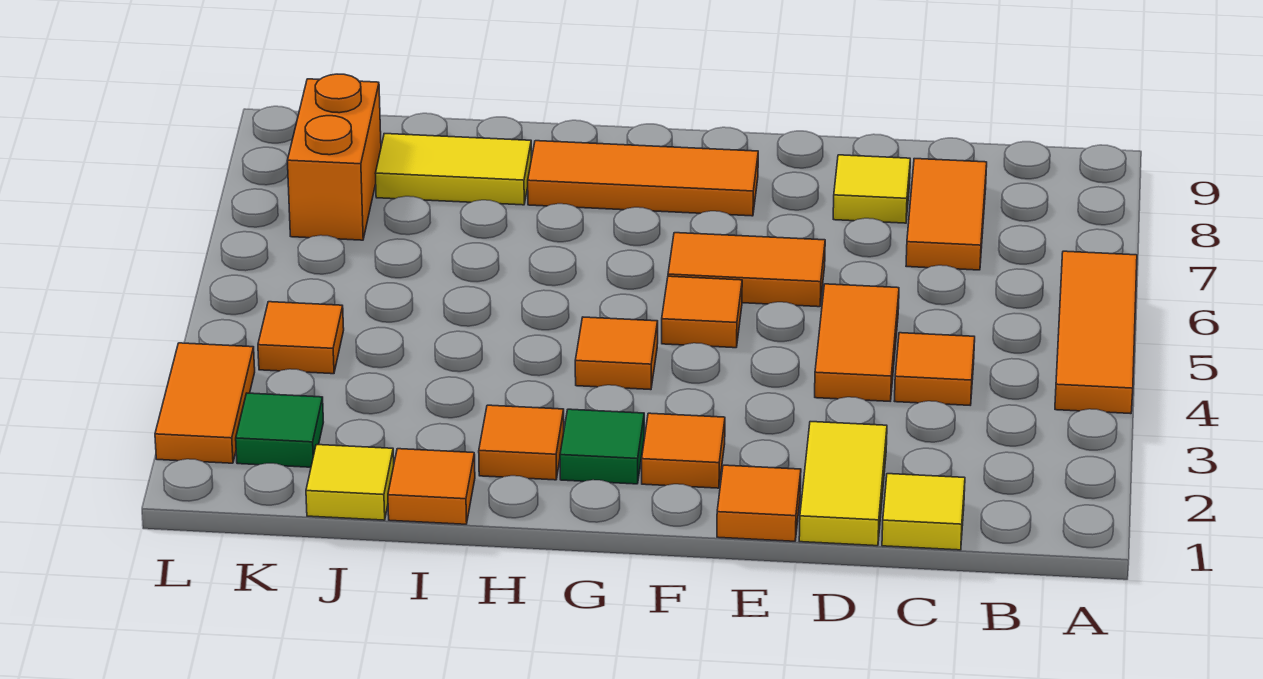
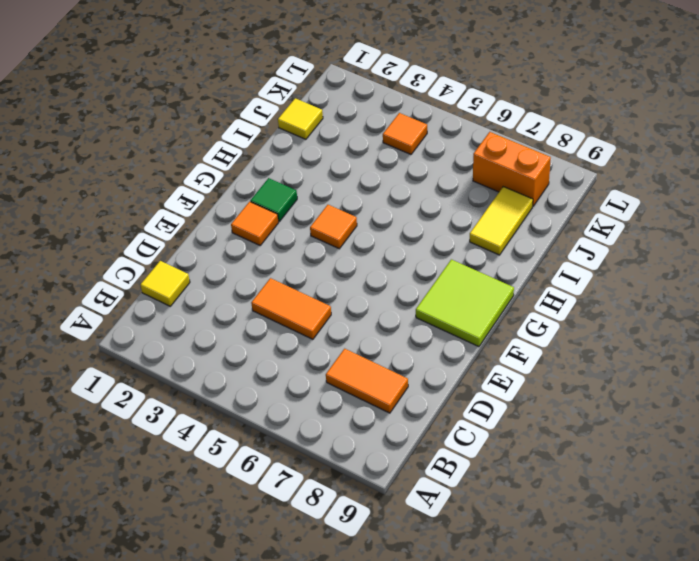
lime 2x2 tile [416,259,514,347] -> orange 1x3 tile [528,141,758,216]
none -> orange 1x3 tile [1055,251,1137,414]
none -> orange 1x1 tile [895,333,975,405]
none -> yellow 1x2 tile [799,422,887,546]

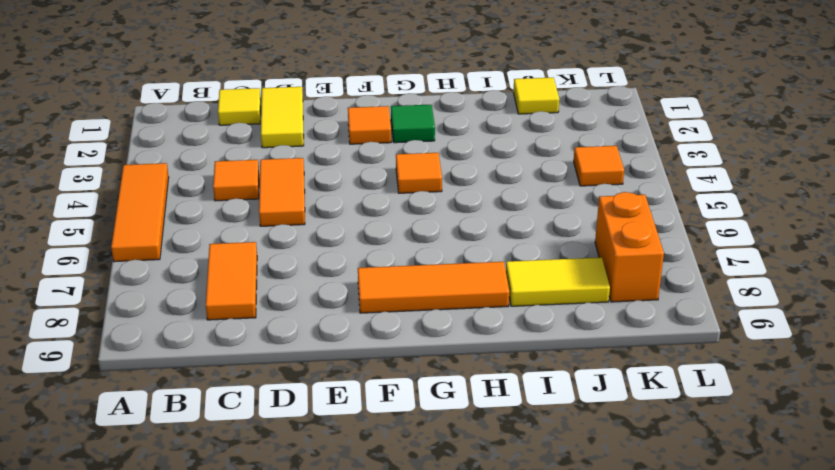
none -> yellow 1x1 tile [833,155,910,223]
none -> orange 1x1 tile [717,465,801,541]
none -> orange 1x2 tile [668,233,825,307]

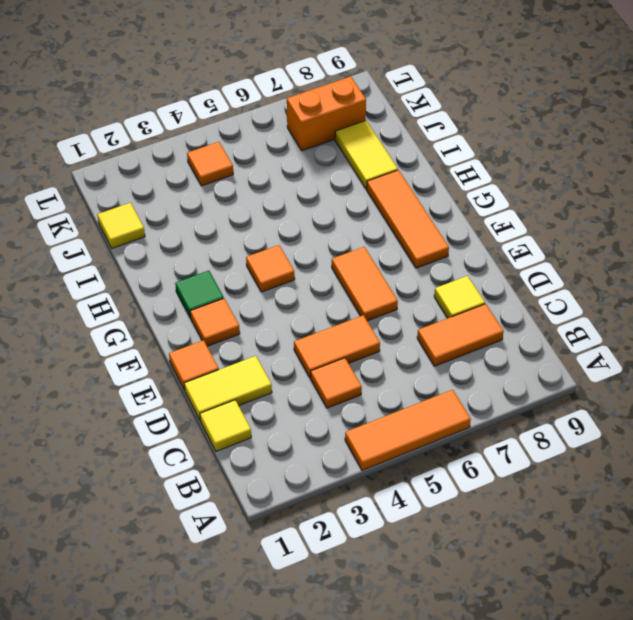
none -> orange 1x1 tile [662,276,742,348]
none -> orange 1x1 tile [479,405,564,480]
none -> orange 1x1 tile [388,449,475,524]

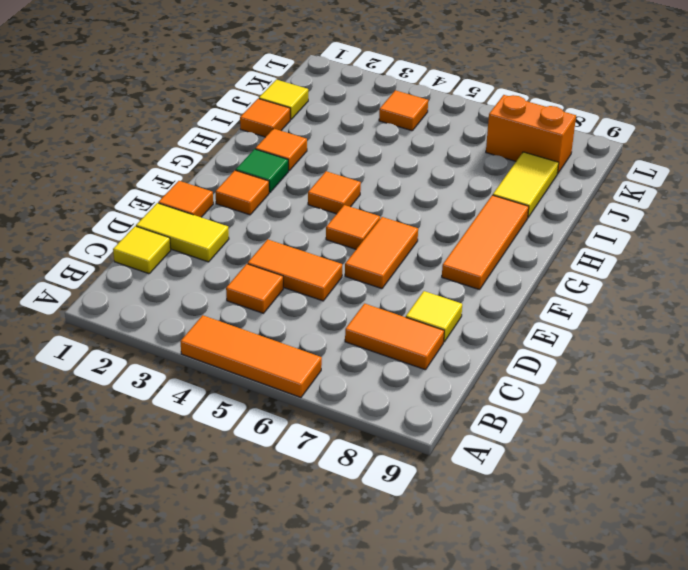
none -> green 1x1 tile [236,393,323,467]
none -> orange 1x2 tile [155,343,255,463]

